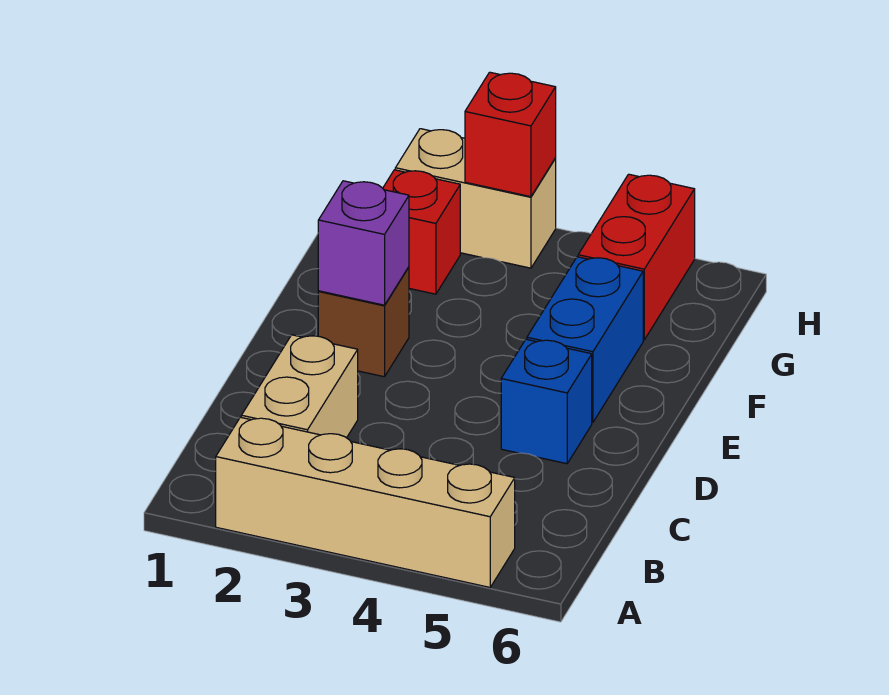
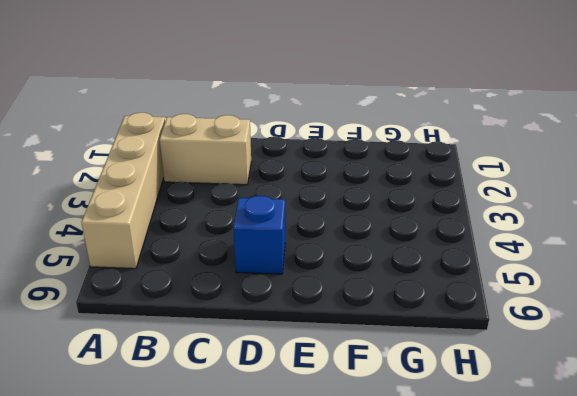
none -> brown 1x1 brick [318,267,409,377]
none -> blue 1x2 brick [527,257,643,422]

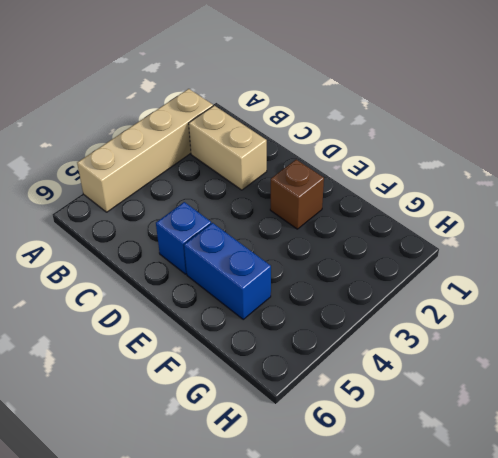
none -> red 1x1 brick [383,170,460,294]
none -> red 1x2 brick [578,174,695,340]

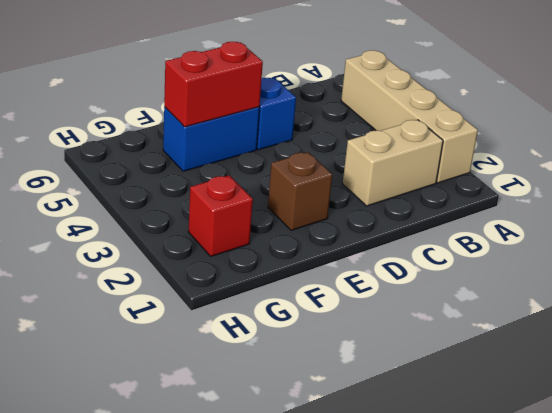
red 1x2 brick [164,42,263,127] -> red 1x2 brick moved to [578,174,695,340]
none -> tan 1x2 brick [395,129,556,268]
none -> purple 1x1 brick [318,181,409,305]

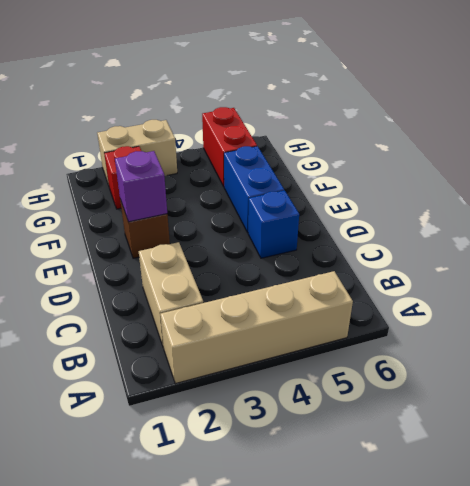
none -> red 1x1 brick [465,72,556,197]

